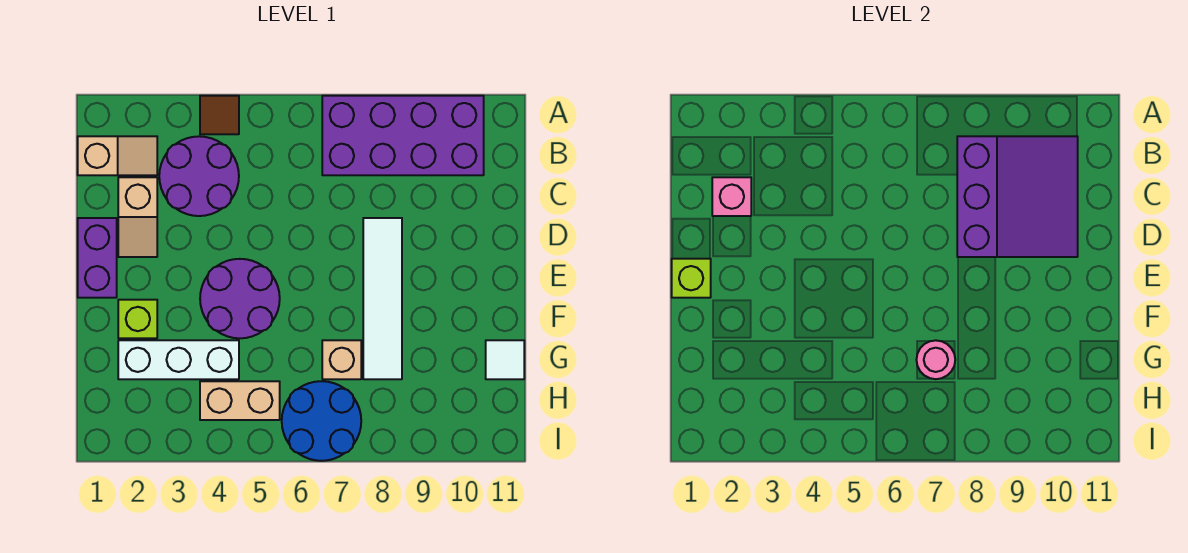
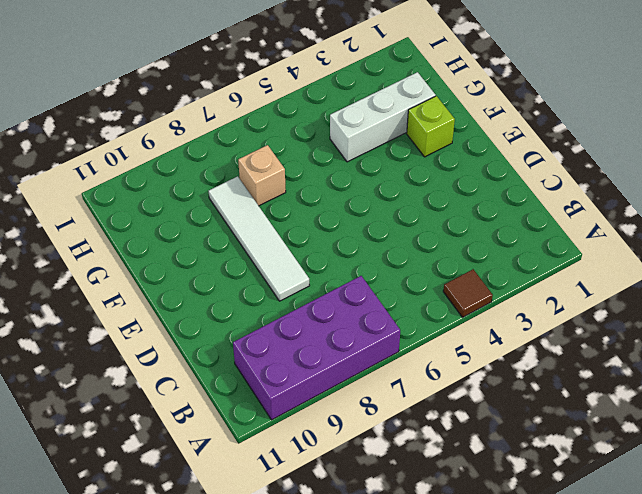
none -> tan 1x2 slope [78,136,157,175]
none -> purple 2x2 round brick [159,136,239,216]
none -> tan 1x2 slope [118,177,157,257]

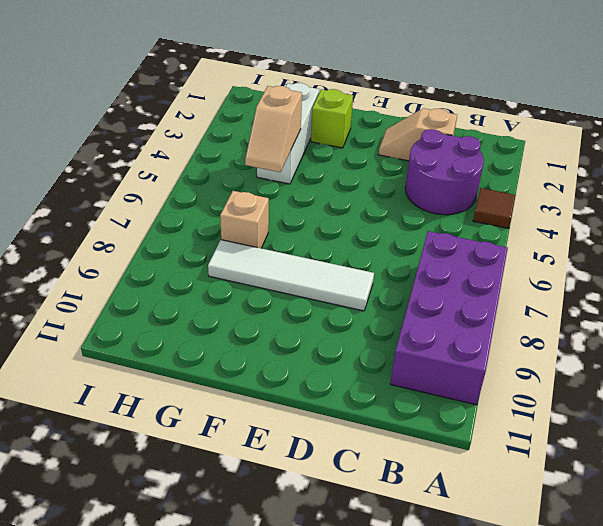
tan 1x2 slope [245,86,302,172] -> tan 1x2 slope moved to [78,136,157,175]
none -> purple 1x2 brick [78,218,117,298]
none -> purple 2x2 round brick [200,259,280,338]
none -> white 1x1 tile [486,340,524,379]

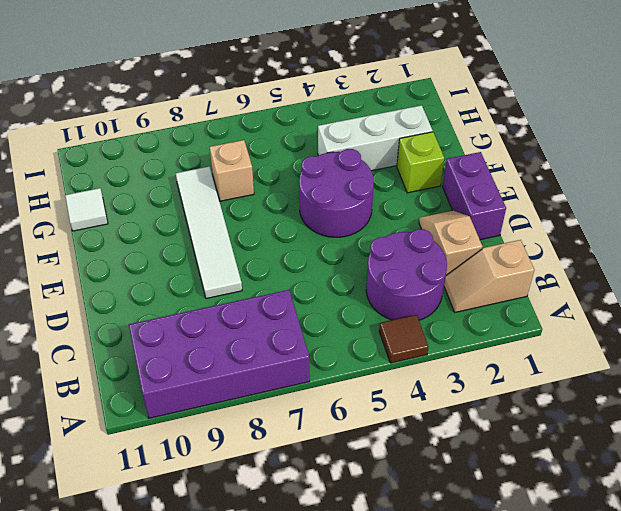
none -> tan 1x2 brick [200,381,280,420]
none -> blue 2x2 round brick [282,381,361,461]
none -> purple 3x3 slope [957,136,1078,257]

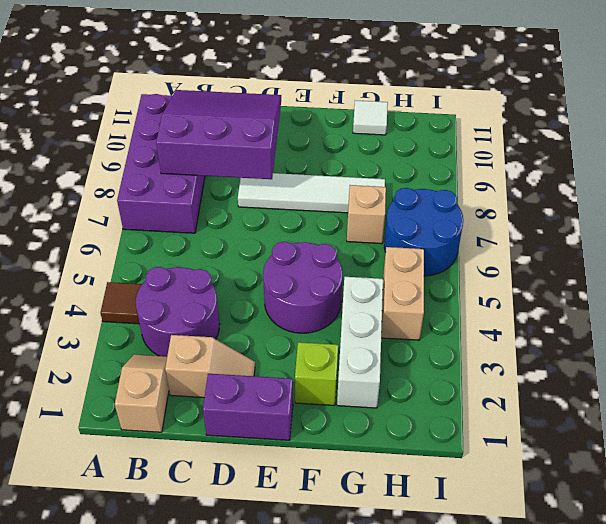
none -> pink 1x1 brick [712,177,751,216]
none -> lime 1x1 brick [672,259,711,298]
none -> pink 1x1 round brick [917,340,955,379]

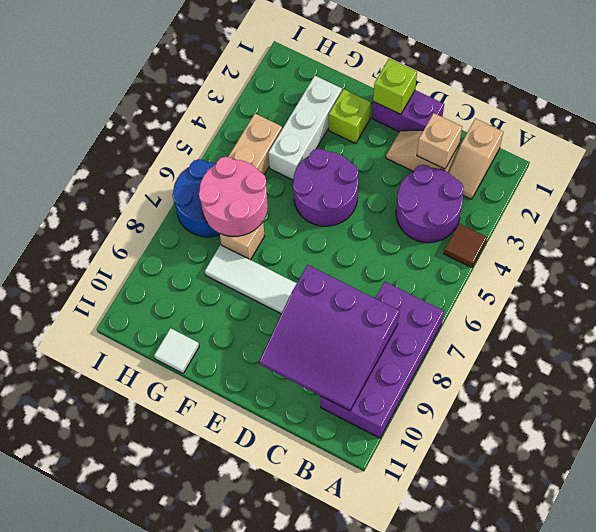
tan 1x1 brick [417,113,462,169] -> pink 1x1 brick [712,177,751,216]
pink 2x2 round brick [199,157,268,236] -> pink 1x1 round brick [917,340,955,379]

